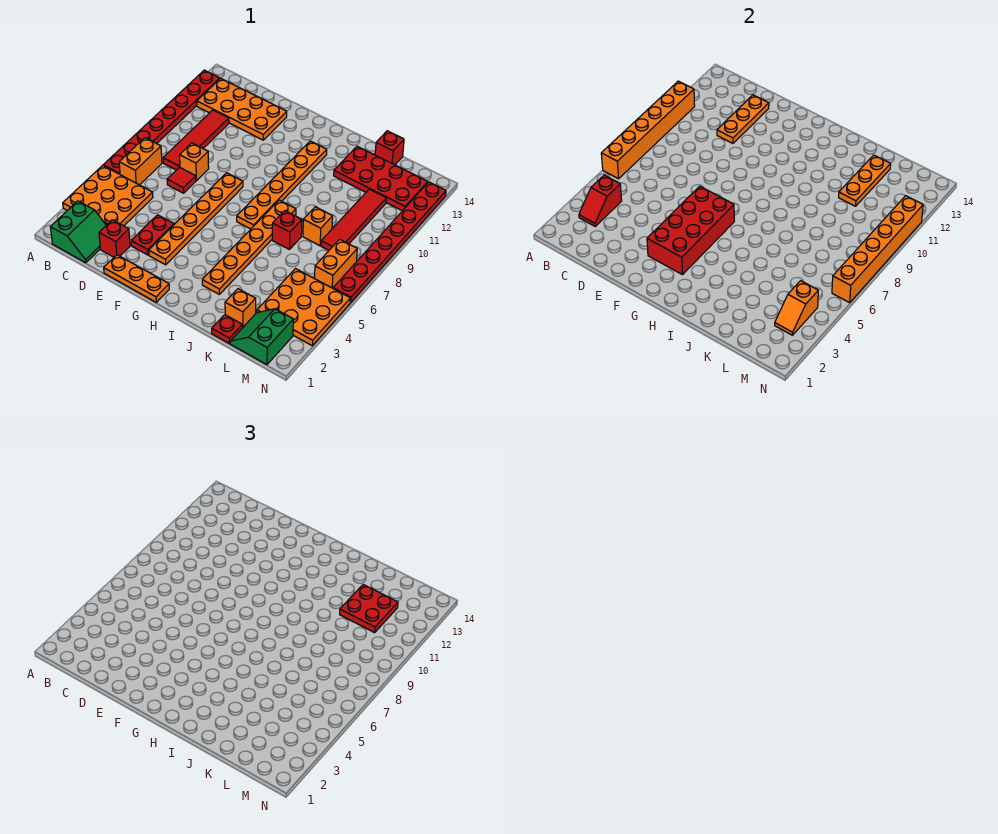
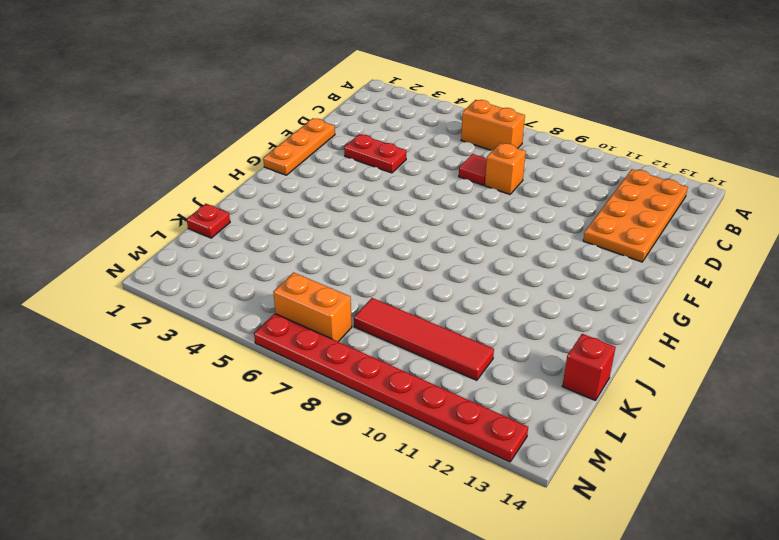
none -> orange 3x3 plate [63,165,153,226]
none -> red 1x8 plate [103,70,220,174]
none -> green 2x2 slope [51,201,106,263]
none -> red 1x4 tile [163,110,229,170]

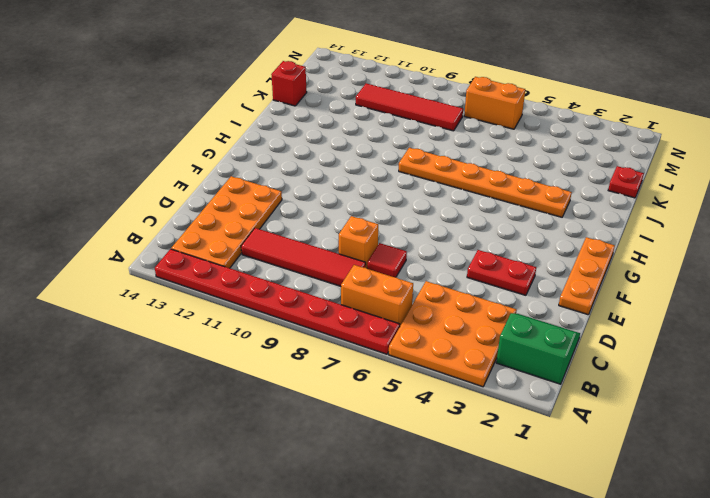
none -> red 1x1 brick [99,220,130,257]
none -> orange 1x6 plate [149,173,243,265]
none -> orange 1x6 plate [237,141,327,229]
none -> red 1x1 brick [272,211,302,249]

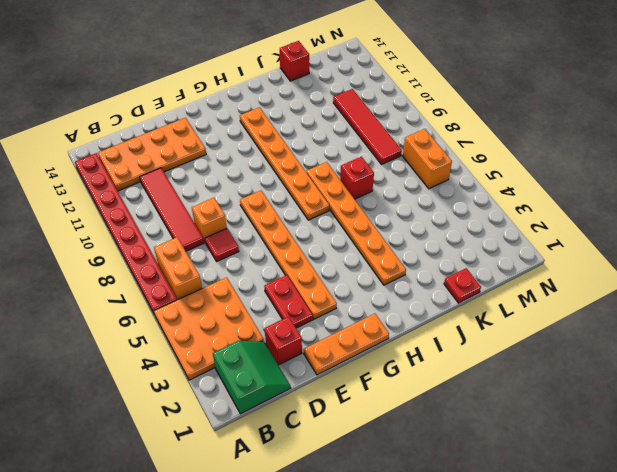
none -> red 2x4 plate [334,146,428,211]
none -> orange 1x1 brick [225,289,256,328]
none -> orange 1x1 brick [303,207,333,246]
none -> green 2x2 slope [230,309,293,365]

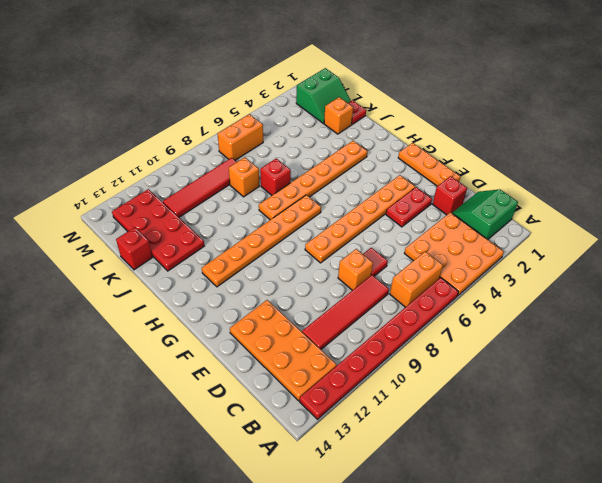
none -> orange 3x3 plate [257,269,351,346]
none -> red 1x8 plate [333,182,446,302]
none -> orange 1x6 brick [601,81,695,179]
none -> red 1x2 slope [579,175,622,226]

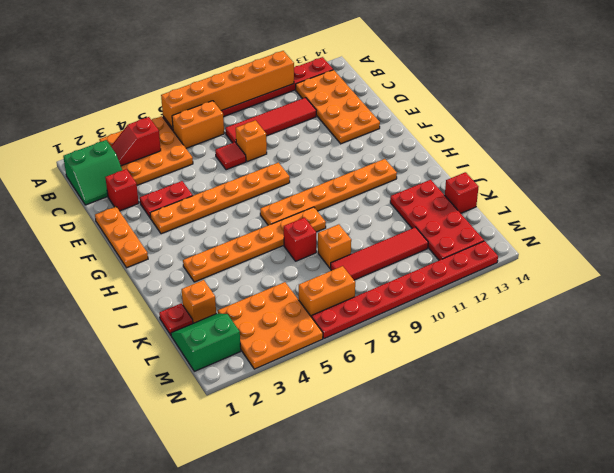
none -> orange 1x3 plate [717,95,769,143]
none -> red 2x4 brick [647,186,734,275]
none -> orange 1x3 plate [839,155,891,206]
none -> orange 1x2 slope [775,281,818,335]

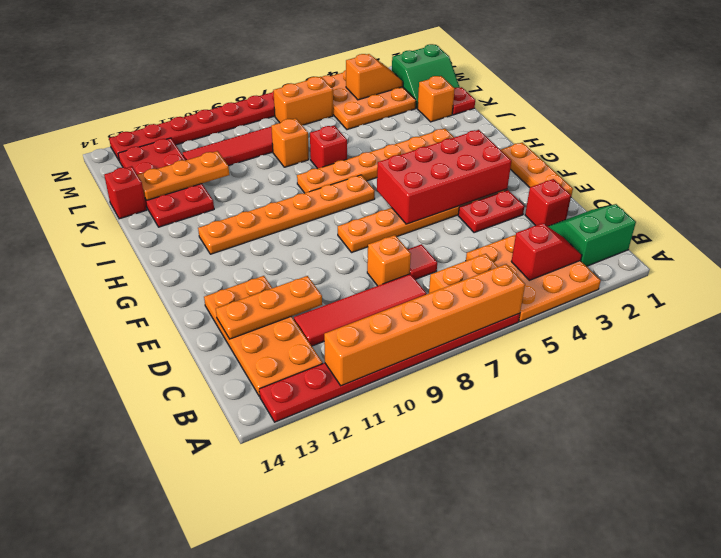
none -> orange 1x6 brick [832,196,923,303]
none -> red 2x2 plate [340,585,398,633]

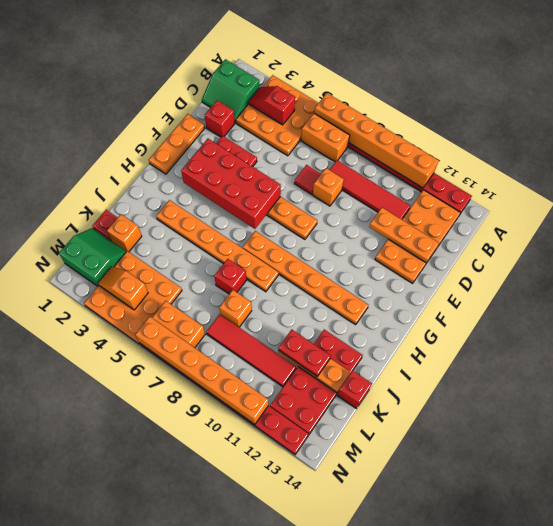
red 1x2 plate [278,330,331,376] -> red 2x2 plate [340,585,398,633]

